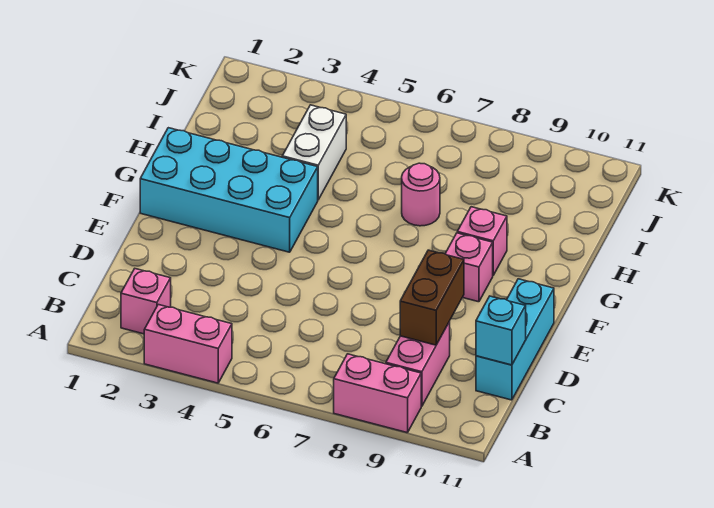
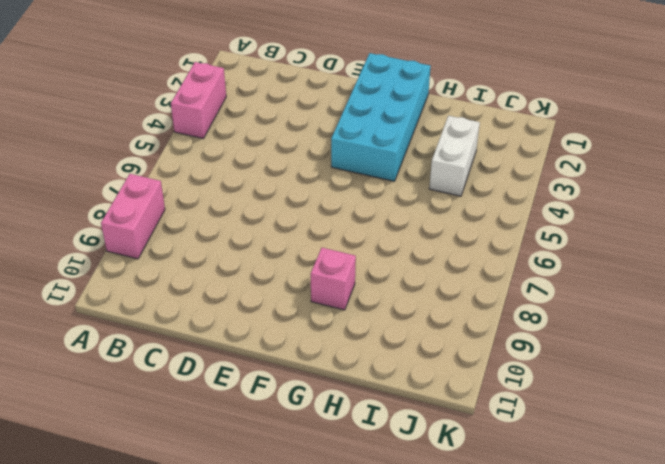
white 1x2 brick [429,116,480,196] -> white 1x2 brick turned to [282,105,346,200]
none -> pink 1x1 brick [121,269,171,334]
none -> pink 1x2 brick [386,322,450,406]
none -> cyan 1x3 brick [476,279,554,400]

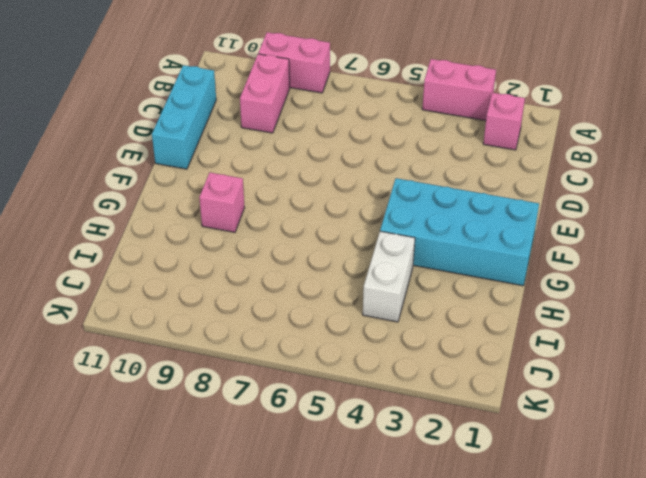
none -> pink 1x1 brick [445,233,493,302]
none -> pink 1x1 round brick [402,163,440,226]
none -> brown 1x2 brick [400,250,464,345]

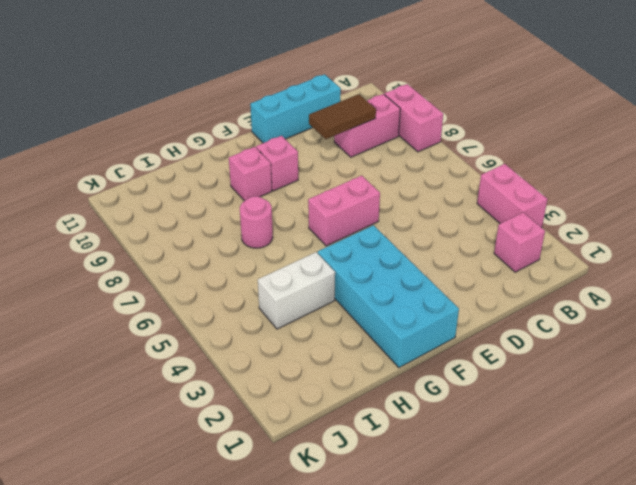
brown 1x2 tile [309,94,376,139] -> brown 1x2 brick [400,250,464,345]
pink 1x2 brick [308,176,380,246] -> none
none -> cyan 1x1 brick [476,296,526,365]

